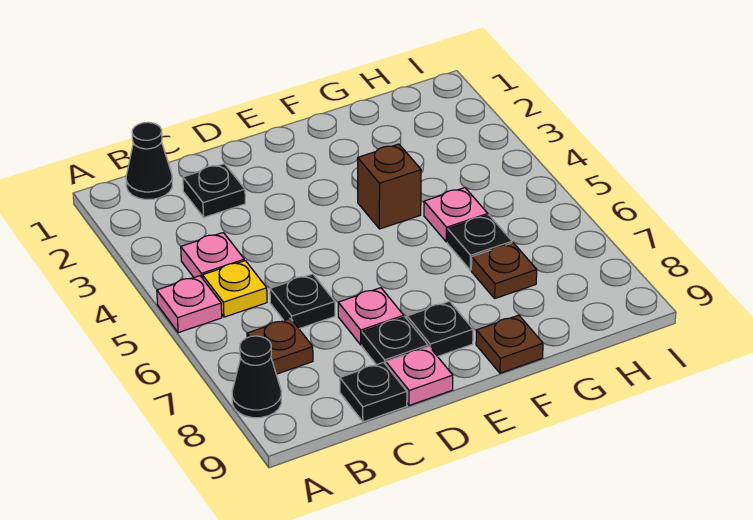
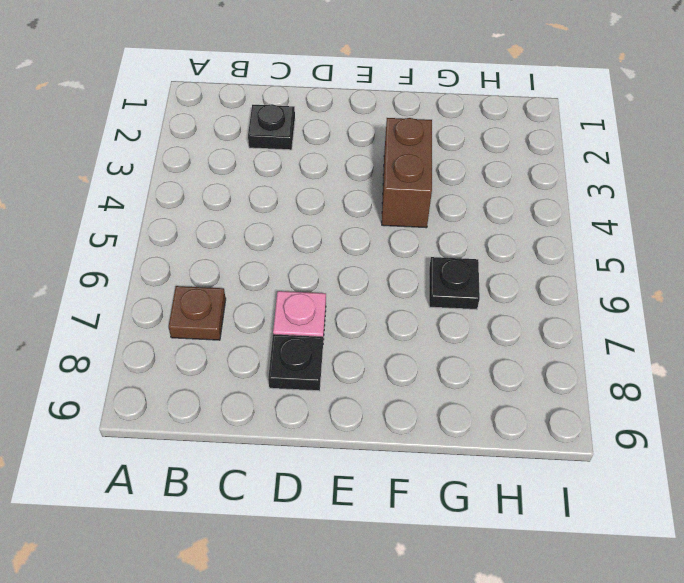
brown 1x2 brick [382,118,432,228] -> brown 1x1 brick [358,144,421,229]
none -> pink 1x1 plate [157,276,222,333]
none -> black 1x1 cone [232,336,281,418]
none -> black 1x1 cone [126,122,172,199]

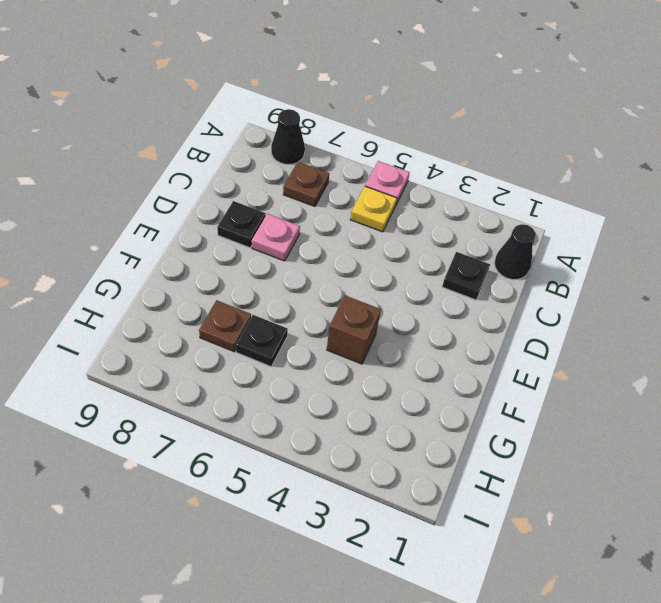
none -> pink 1x1 plate [181,233,244,278]
none -> black 1x1 plate [270,274,335,329]
none -> black 1x1 plate [340,362,407,422]

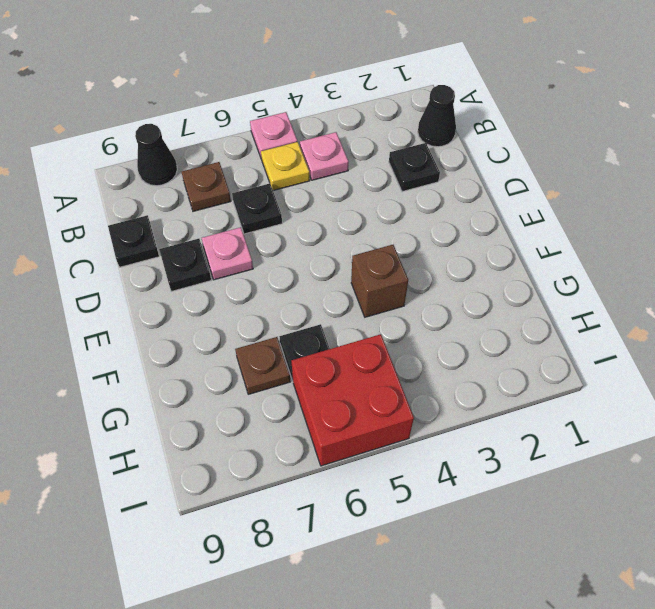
red 2x2 brick [291,334,414,466] -> none
none -> pink 1x1 plate [386,347,453,405]
none -> black 1x1 plate [407,301,473,356]
none -> brown 1x1 plate [476,315,543,373]

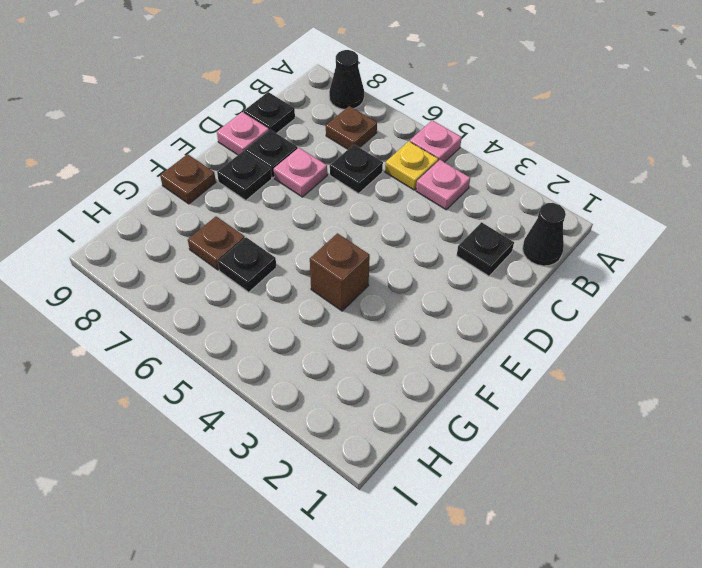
none -> pink 1x1 plate [424,188,488,242]

